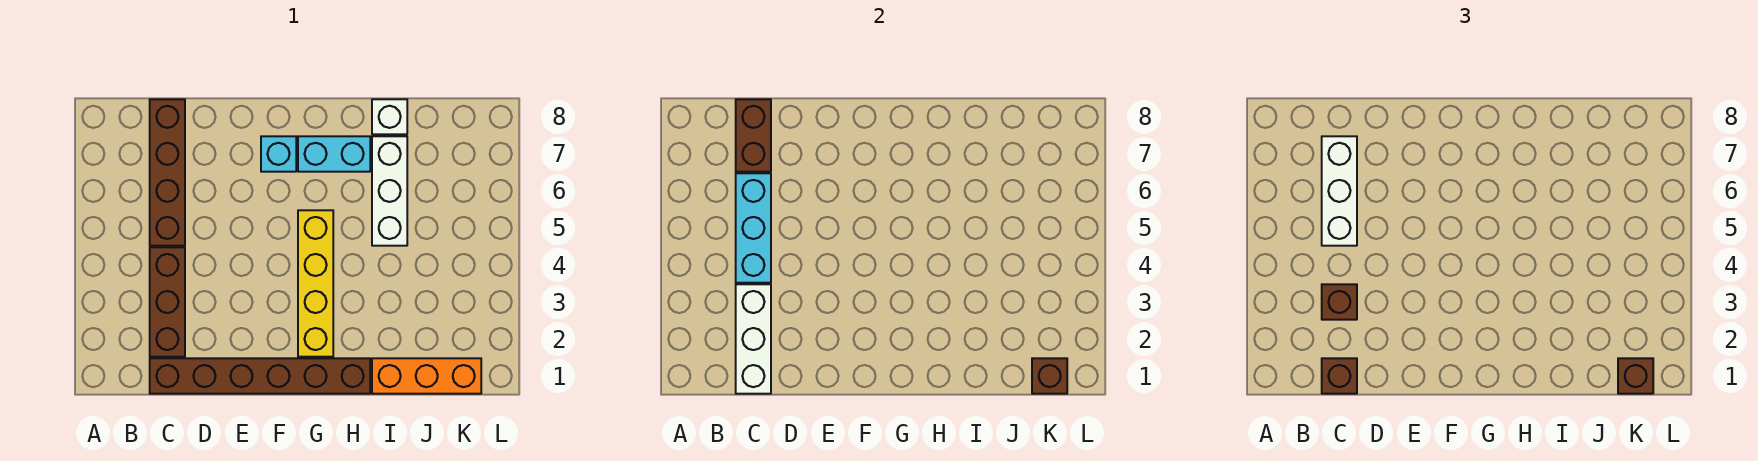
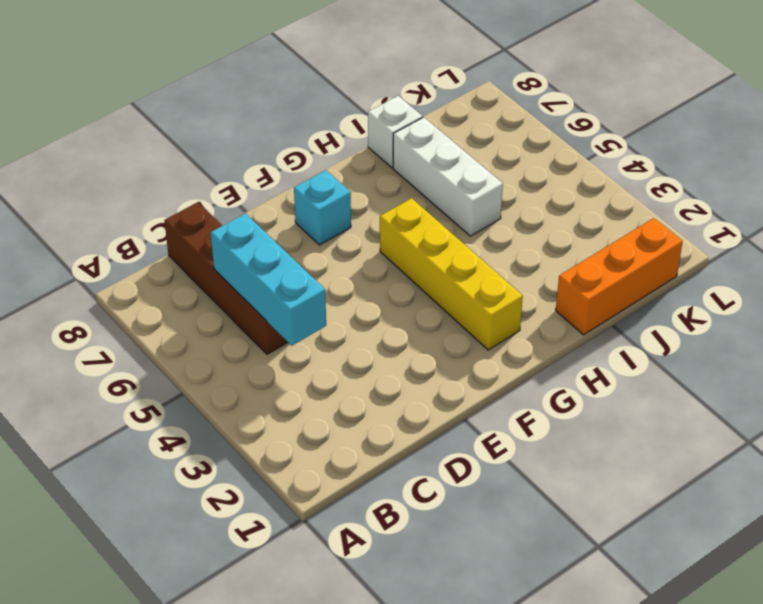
none -> brown 1x6 brick [150,358,370,394]
none -> brown 1x3 brick [150,247,185,357]
none -> cyan 1x2 brick [298,136,370,172]

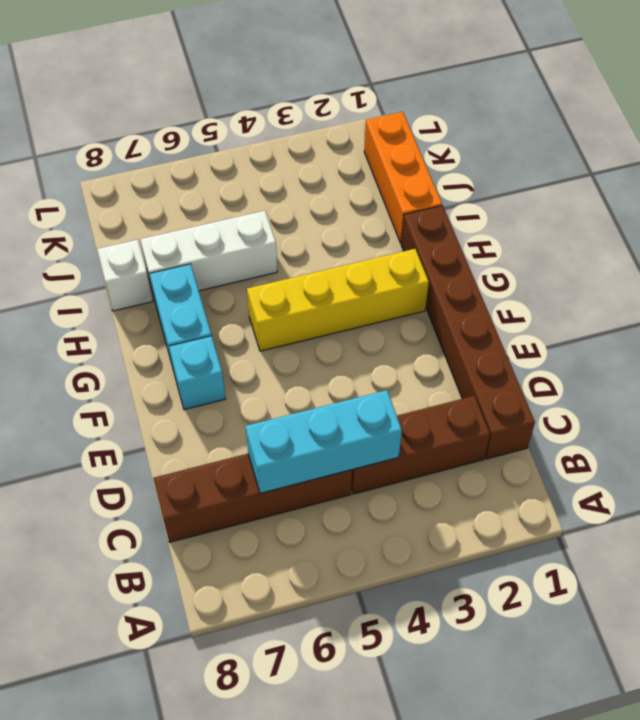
none -> white 1x3 brick [736,284,771,394]
none -> brown 1x2 brick [736,99,771,172]
none -> brown 1x1 brick [1032,358,1067,394]

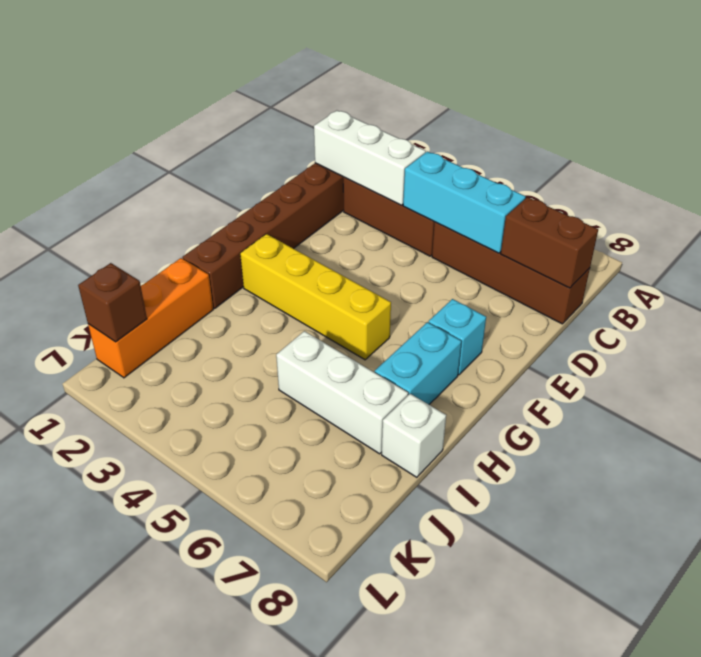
none -> brown 1x1 brick [1322,358,1357,394]
none -> brown 1x1 brick [1322,284,1357,320]
none -> white 1x3 brick [1322,136,1357,246]

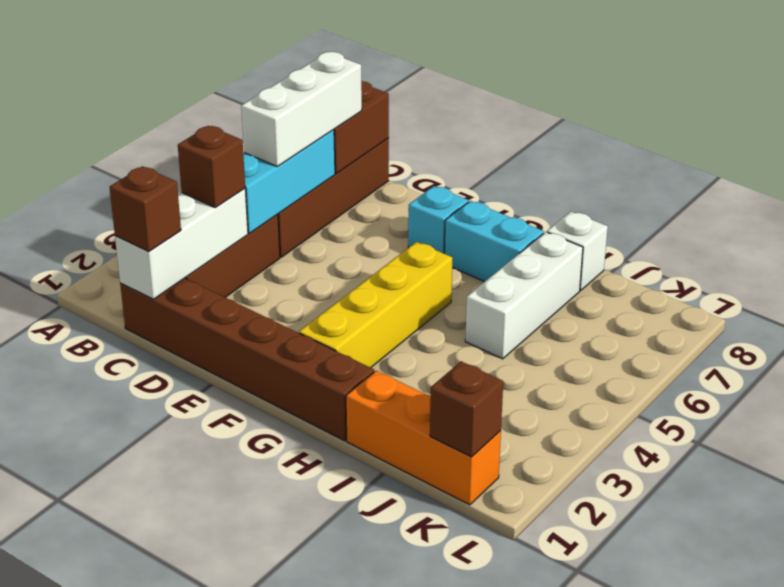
none -> brown 1x1 brick [1618,358,1653,394]

